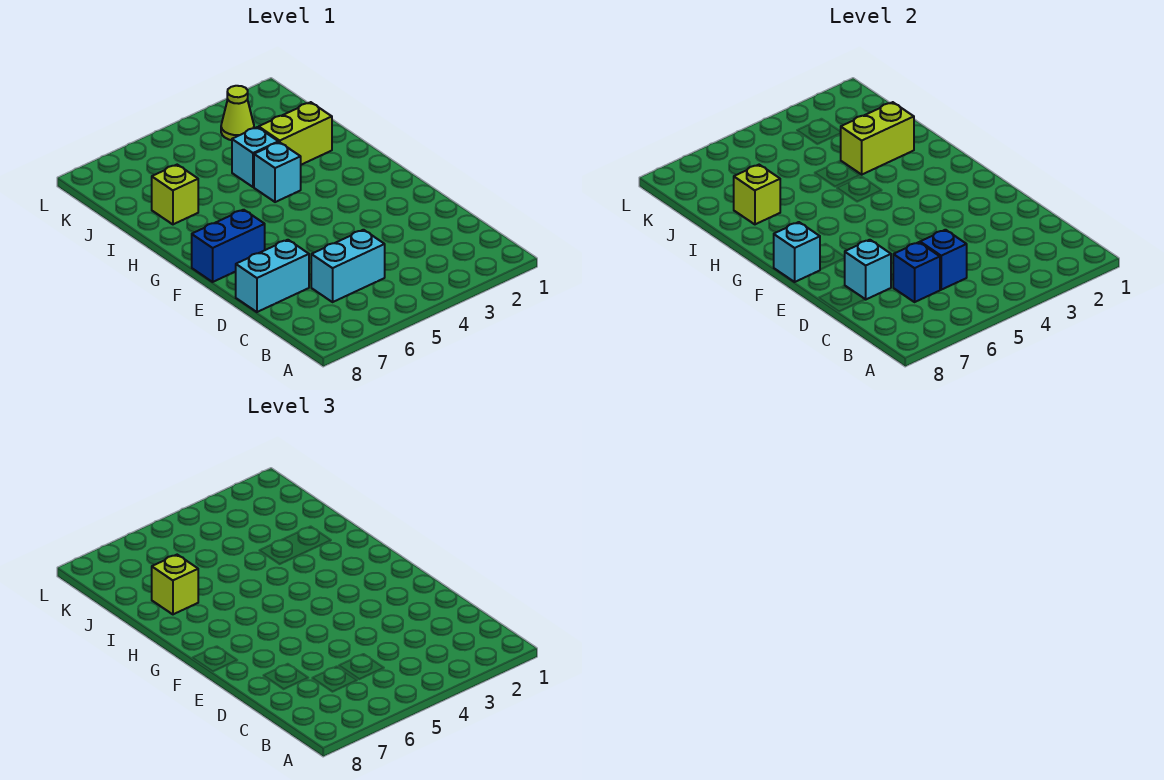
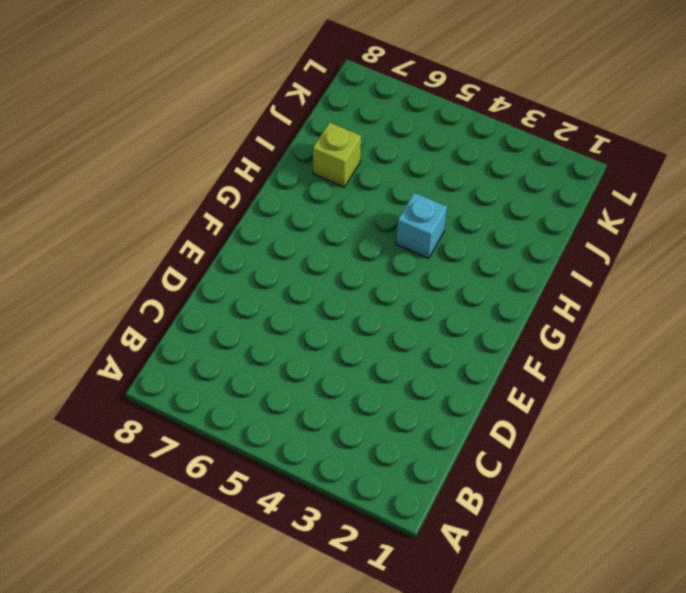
none -> cyan 1x2 brick [311,230,385,302]
none -> cyan 1x2 brick [236,240,309,312]
none -> blue 1x2 brick [192,210,265,282]

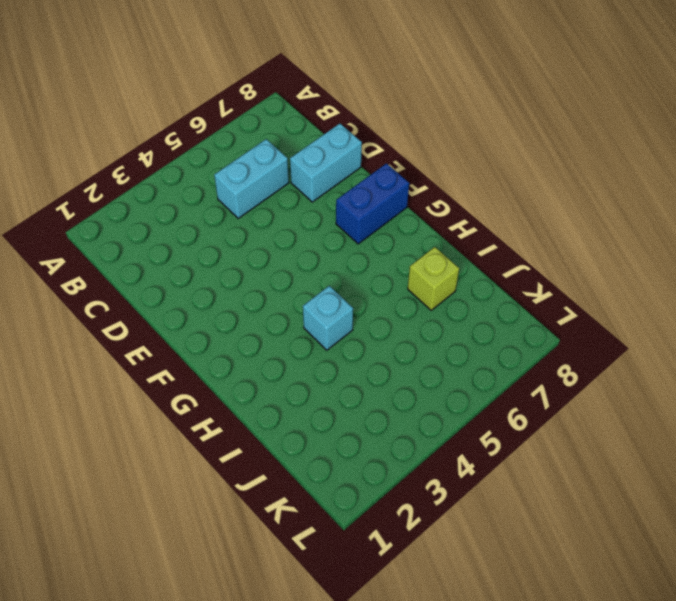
none -> lime 1x2 brick [259,102,332,165]
none -> cyan 1x1 brick [232,127,278,187]
none -> lime 1x1 cone [221,86,254,140]

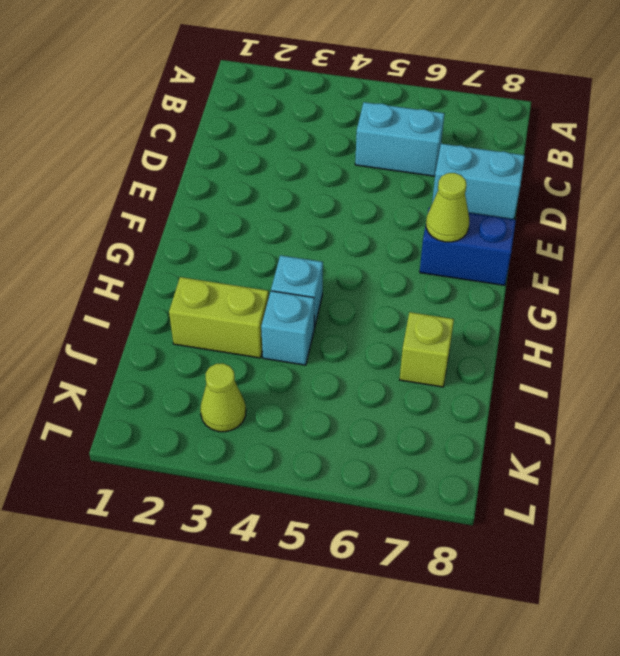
lime 1x1 cone [426,173,469,242] -> none
none -> blue 1x1 brick [920,230,967,290]
none -> blue 1x1 brick [893,242,940,302]
none -> cyan 1x1 brick [844,240,891,300]

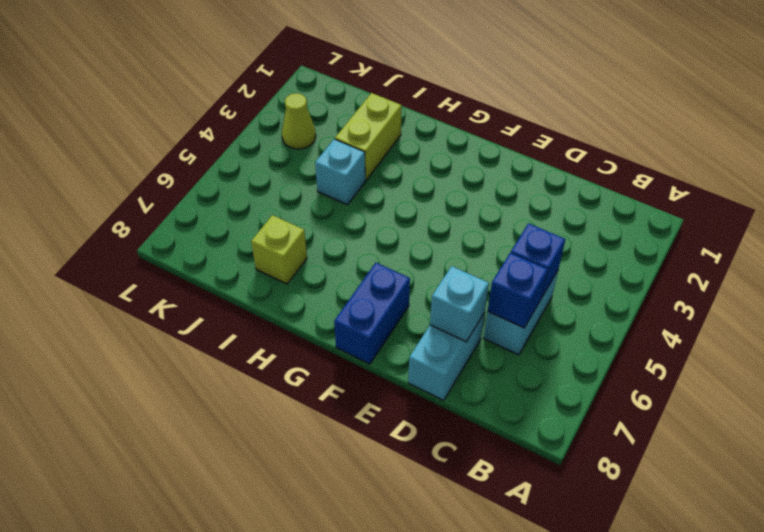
none -> cyan 1x1 brick [254,142,301,202]
none -> cyan 1x1 brick [774,222,820,282]
none -> lime 1x2 brick [840,102,914,174]

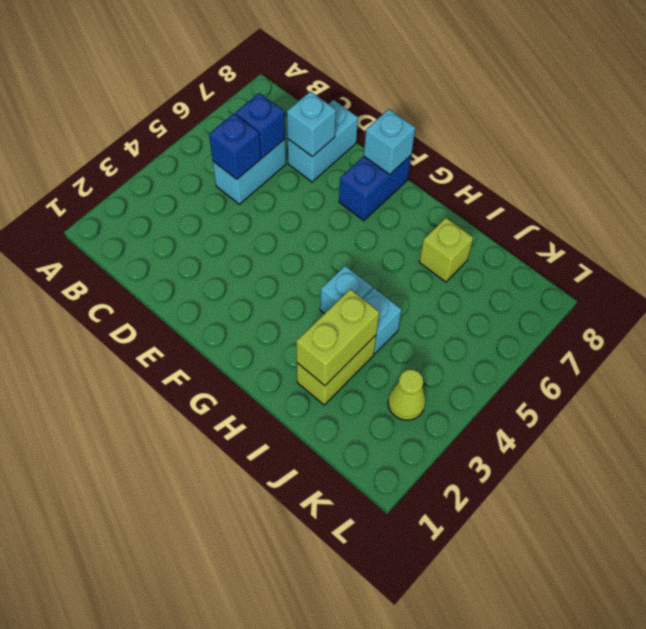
none -> lime 1x1 brick [734,165,780,224]
none -> lime 1x1 brick [152,555,198,614]

